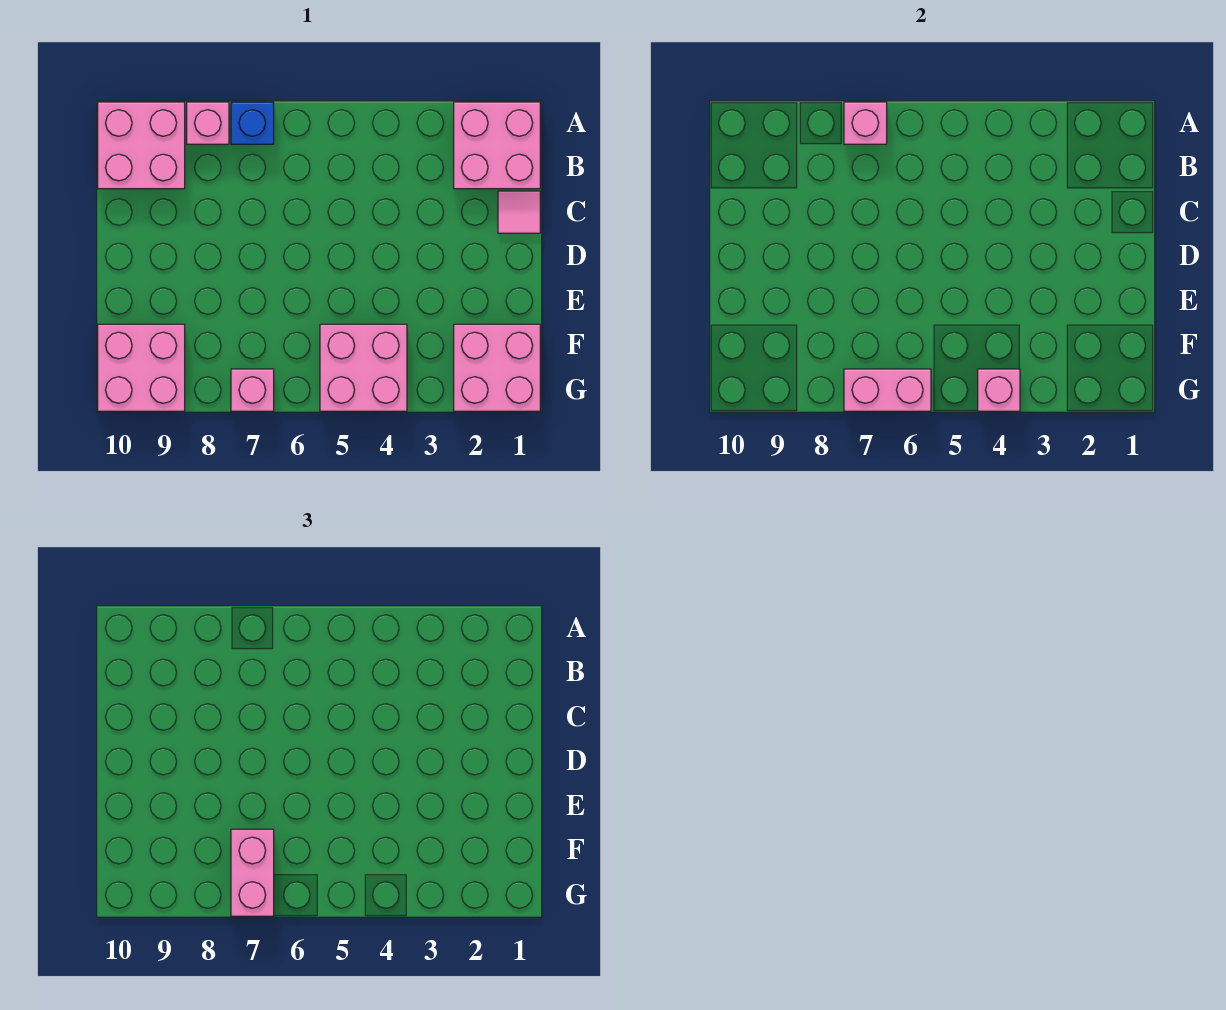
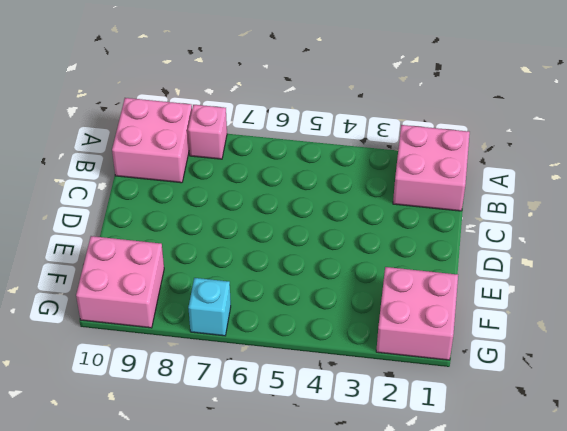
cyan 1x1 brick [188,278,231,336] -> pink 1x1 brick [231,369,274,411]
none -> blue 1x1 brick [231,102,274,144]
none -> pink 1x1 tile [498,191,540,233]
none -> pink 2x2 brick [320,324,407,411]

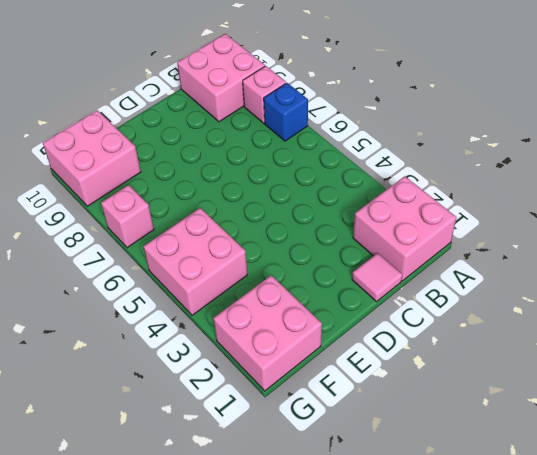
none -> pink 1x1 brick [844,102,887,144]
none -> pink 1x1 brick [978,369,1020,411]
none -> pink 1x2 brick [844,369,931,411]

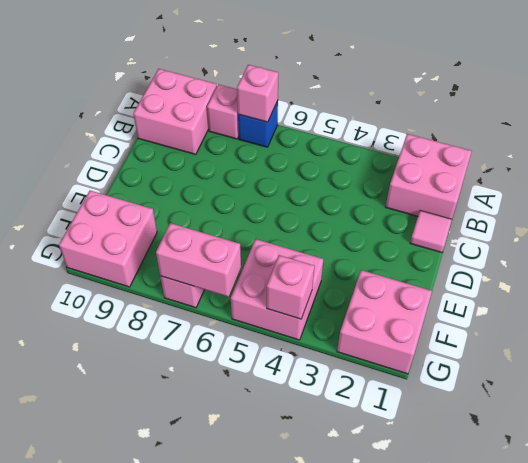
none -> pink 1x2 brick [231,829,274,916]

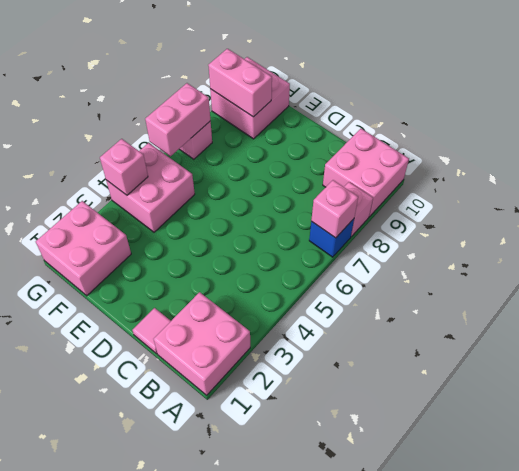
pink 1x2 brick [208,49,272,117] -> pink 1x2 brick moved to [231,829,274,916]

